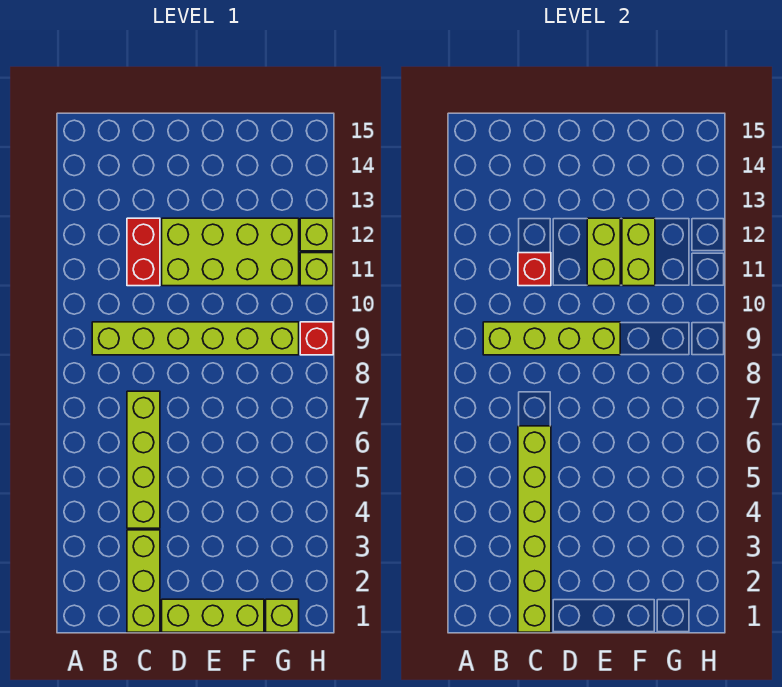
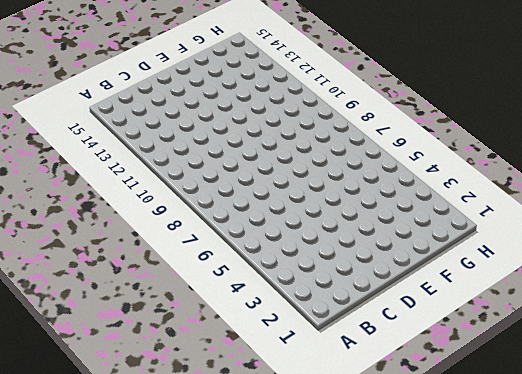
none -> lime 1x6 brick [92,322,299,355]
none -> lime 1x3 brick [127,530,160,632]
none -> lime 1x4 brick [127,391,160,528]

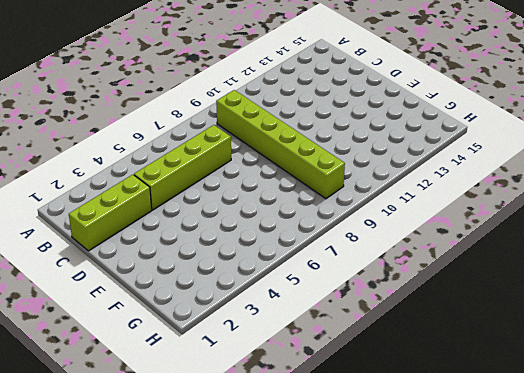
none -> red 1x2 brick [127,218,160,286]
none -> lime 1x3 brick [162,599,264,632]
none -> lime 2x4 brick [162,218,299,286]

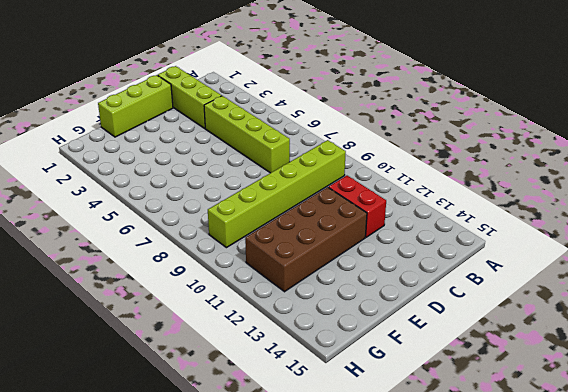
brown 2x4 brick [245,187,367,292] -> lime 2x4 brick [162,218,299,286]
none -> lime 1x1 brick [266,599,299,632]
none -> red 1x1 brick [300,322,333,355]
none -> lime 1x1 brick [300,253,333,286]

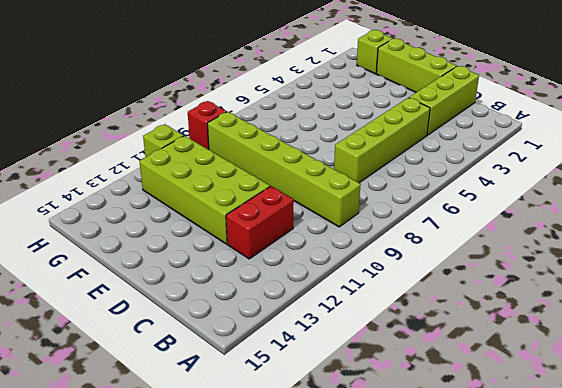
none -> lime 1x1 brick [300,218,333,251]
none -> lime 1x4 brick [483,322,620,355]
none -> lime 1x6 brick [518,426,551,632]

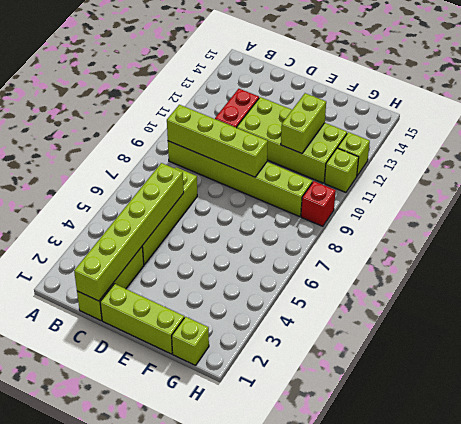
none -> red 1x1 brick [518,253,551,286]
none -> lime 1x2 brick [587,218,620,286]

